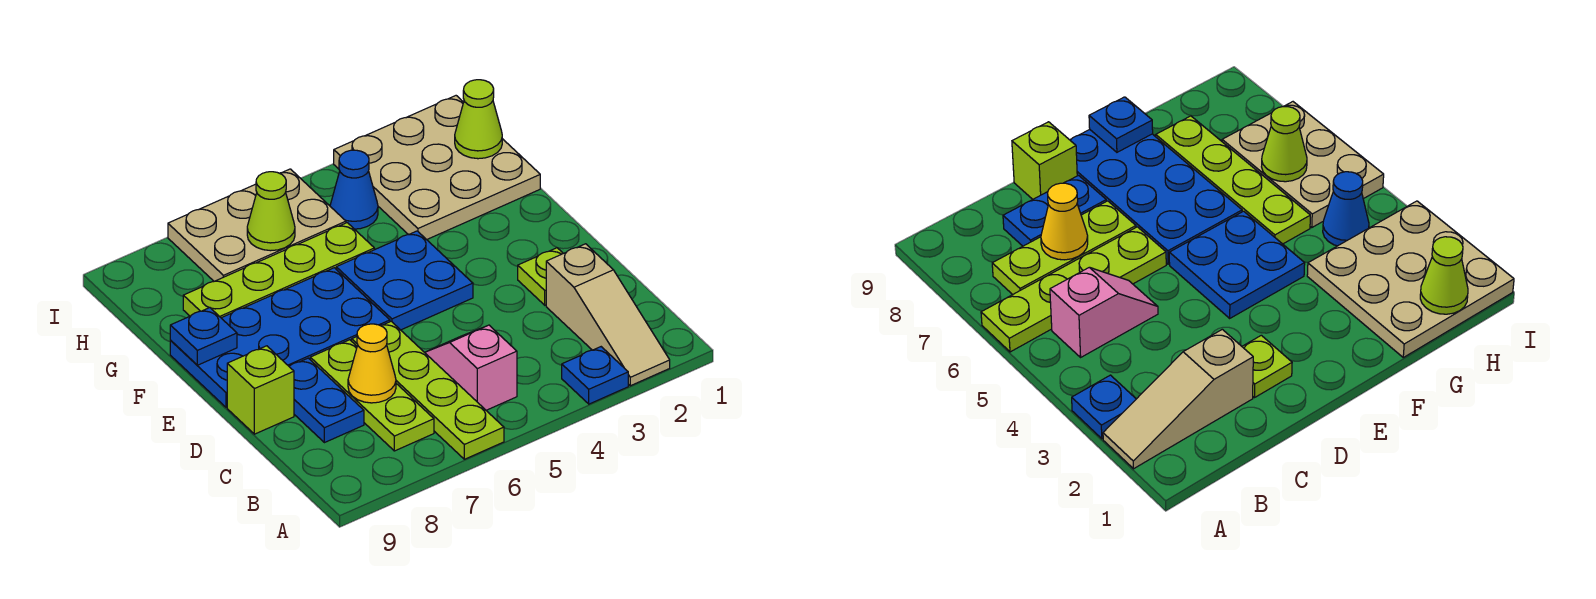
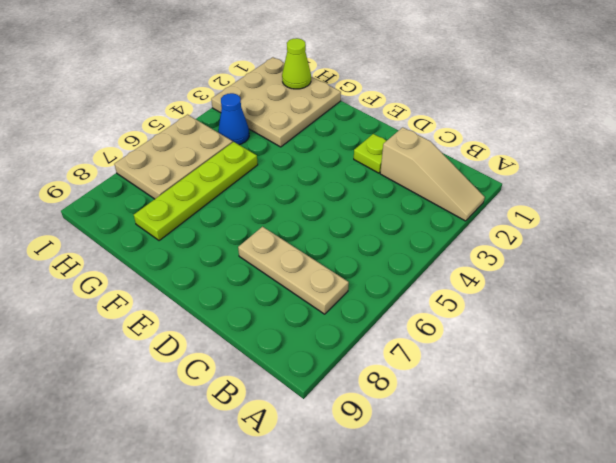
tan 1x3 plate [238,227,349,314] -> lime 1x3 plate [310,340,434,451]
none -> blue 1x1 plate [562,347,628,404]
none -> lime 1x4 plate [352,321,504,459]
none -> pink 1x2 slope [425,325,517,410]

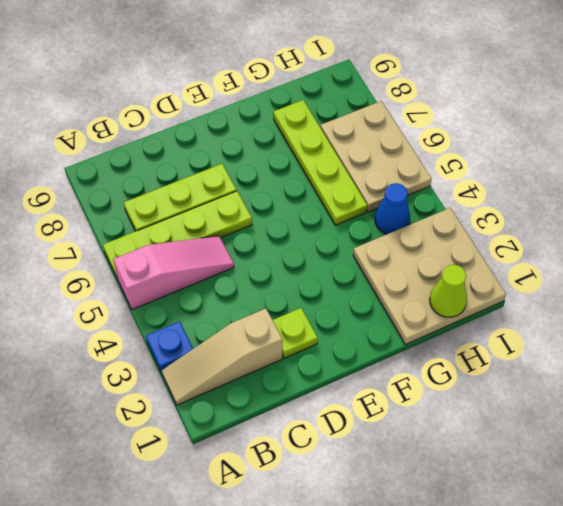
pink 1x3 slope [113,236,234,310] -> pink 1x2 slope [425,325,517,410]
none -> blue 1x2 plate [289,358,364,443]
none -> lime 1x1 brick [227,346,294,434]
none -> blue 2x2 plate [336,231,473,330]

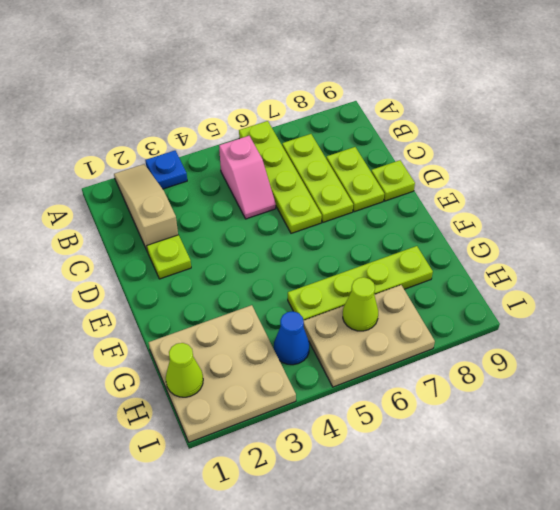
lime 1x2 plate [326,147,384,212] -> blue 1x2 plate [289,358,364,443]
lime 1x1 plate [371,160,415,201] -> lime 1x1 brick [227,346,294,434]
none -> blue 2x2 plate [336,231,473,330]
none -> blue 2x4 plate [170,268,390,407]
none -> yellow 1x1 cone [348,324,396,403]

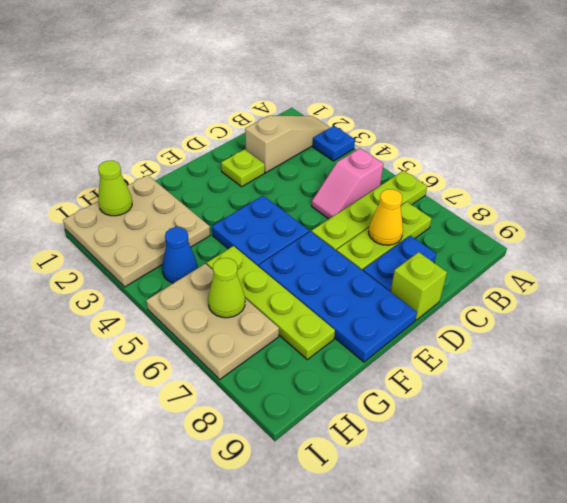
none -> blue 1x1 plate [170,308,237,365]

